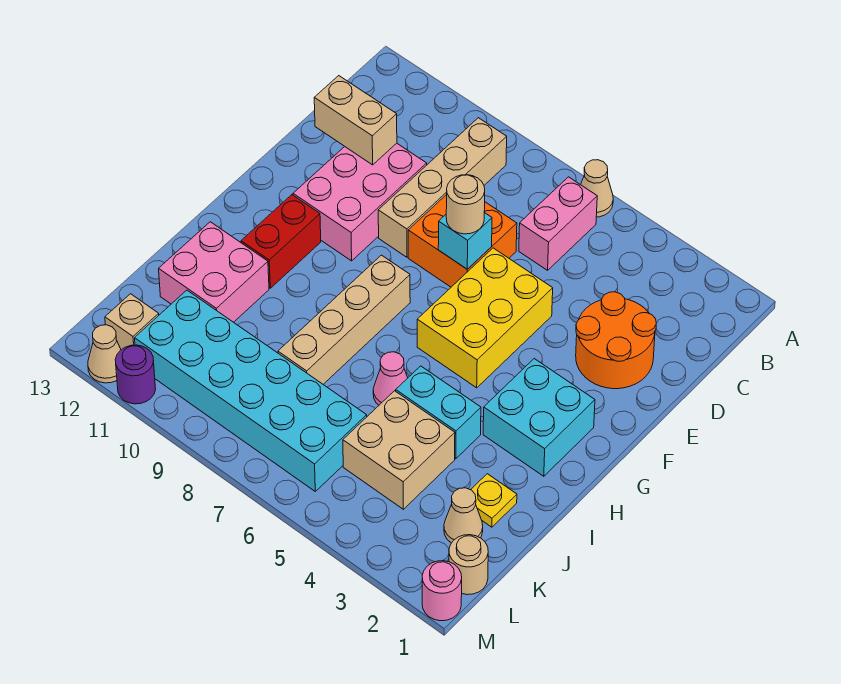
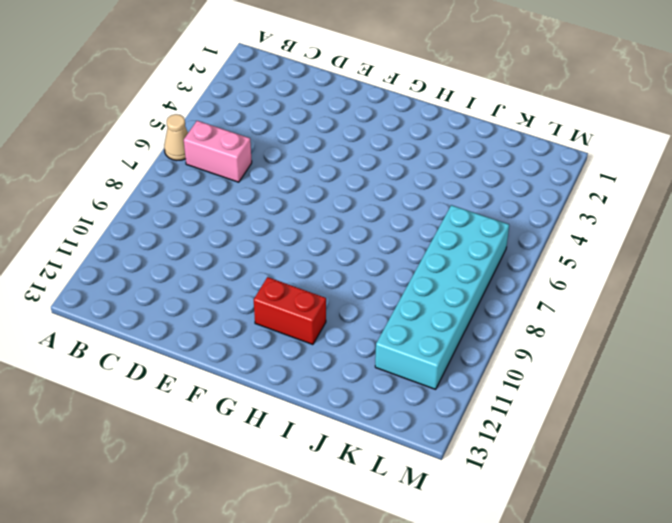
none -> tan 1x4 brick [378,118,507,257]
none -> orange 2x2 round brick [576,292,656,389]
none -> orange 2x2 brick [408,195,517,287]

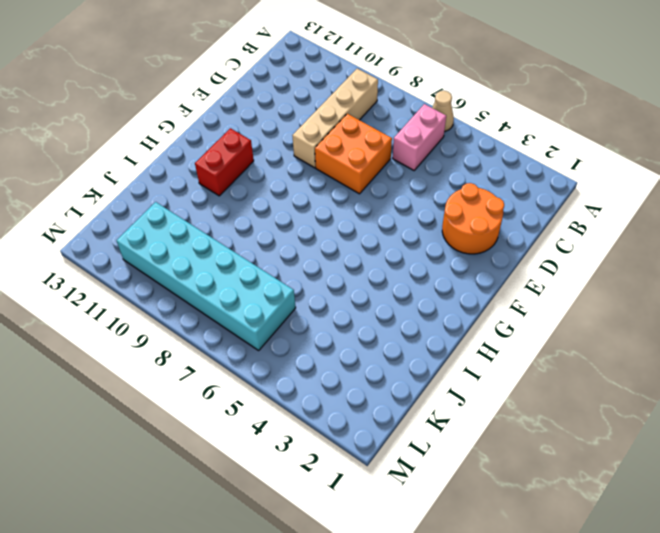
none -> pink 2x3 brick [293,143,427,261]
none -> yellow 2x3 brick [417,248,553,388]
none -> cyan 2x2 brick [483,359,595,476]

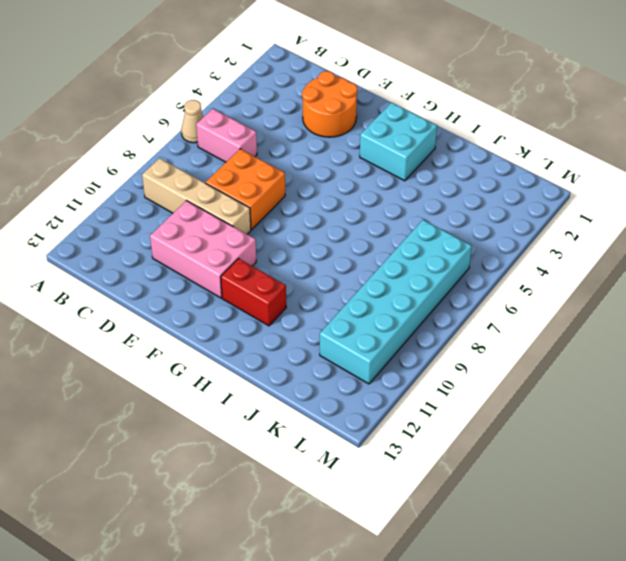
none -> yellow 2x3 brick [417,248,553,388]
none -> tan 1x4 brick [278,255,410,384]
none -> cyan 1x2 brick [396,366,481,459]

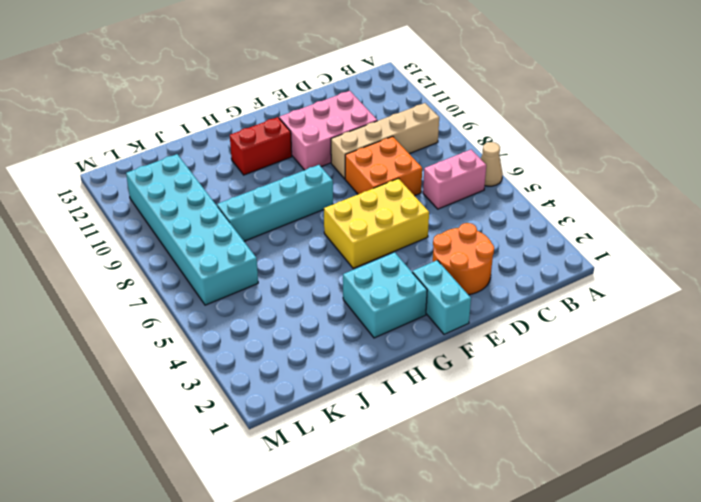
cyan 1x2 brick [412,260,471,334] -> cyan 1x2 brick moved to [396,366,481,459]
cyan 1x4 brick [217,165,333,241] -> tan 1x4 brick [278,255,410,384]
none -> pink 1x1 cone [373,352,408,405]
none -> pink 2x2 brick [159,222,269,322]
none -> yellow 1x1 plate [471,474,517,527]

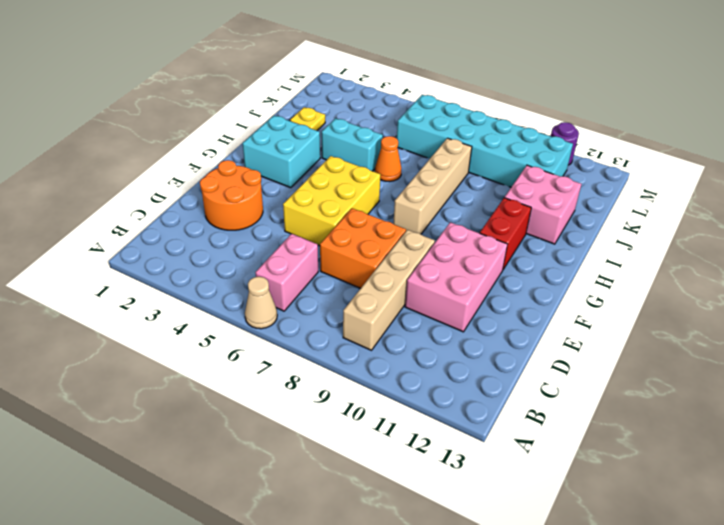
orange 1x1 cone [375,136,401,182] -> pink 1x1 cone [373,352,408,405]
none -> tan 2x2 brick [343,391,455,509]
none -> tan 1x1 cone [444,488,483,543]
none -> tan 1x1 round brick [449,535,488,595]

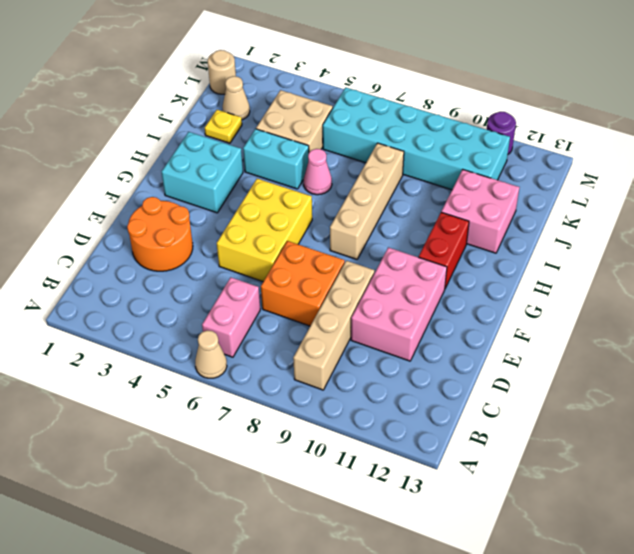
none -> tan 1x1 brick [105,294,159,350]
none -> pink 1x1 round brick [422,561,462,621]
none -> tan 1x1 cone [88,325,121,383]

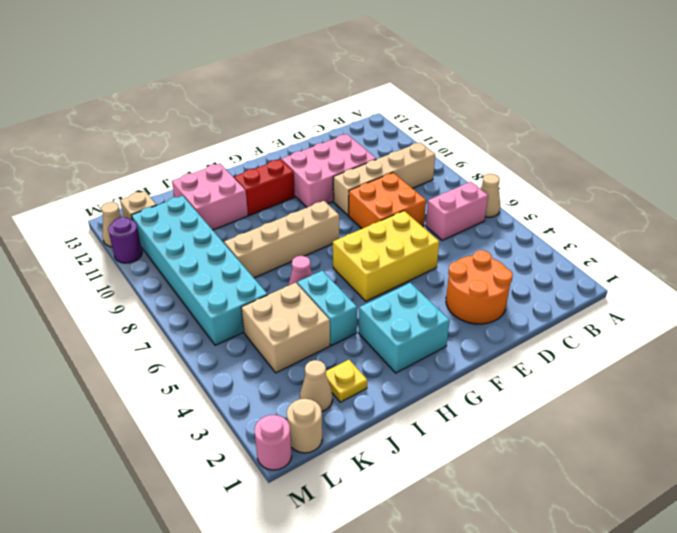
none -> tan 1x2 brick [314,76,397,165]
none -> cyan 1x1 brick [438,213,492,269]
none -> tan 1x1 round brick [446,175,485,234]

